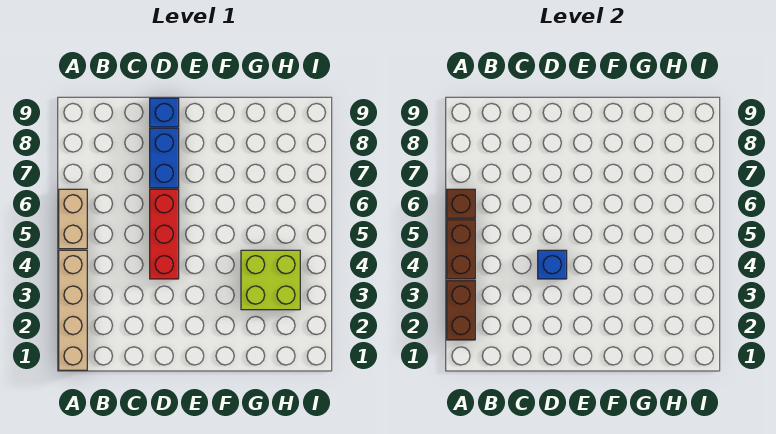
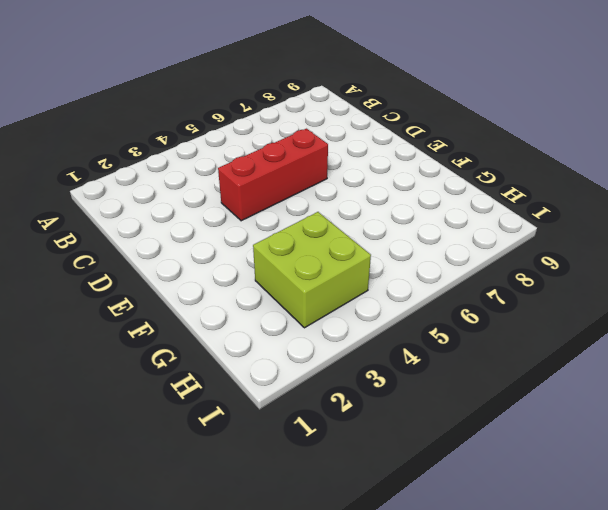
none -> tan 1x4 brick [59,250,87,370]
none -> tan 1x2 brick [59,189,87,249]

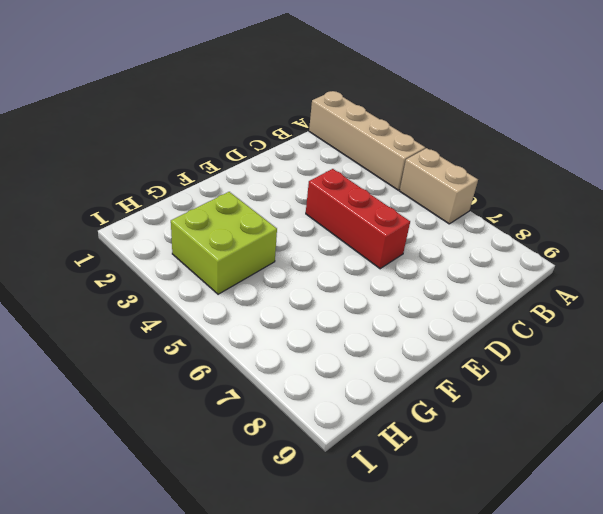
none -> blue 1x2 brick [150,128,179,188]
none -> blue 1x1 brick [150,98,179,127]

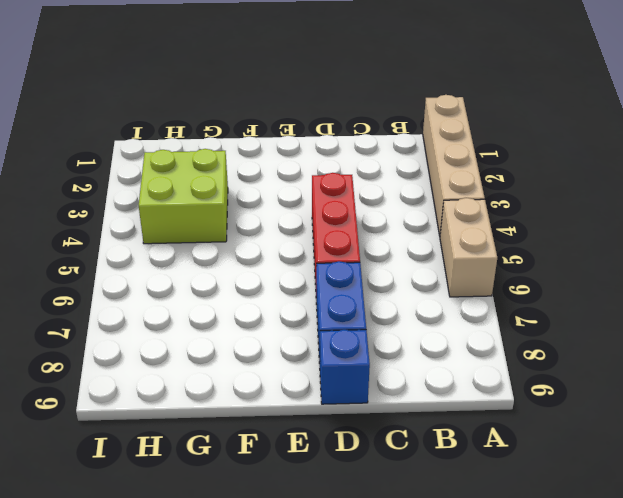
none -> brown 1x2 brick [447,281,475,340]
none -> brown 1x2 brick [447,220,475,279]

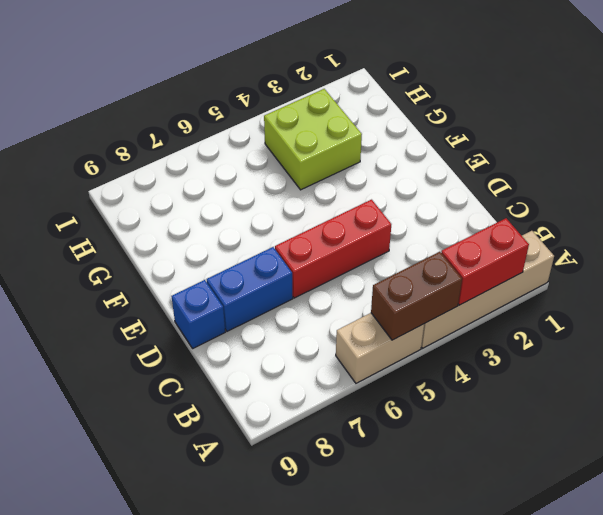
red 1x2 brick [441,218,529,305] -> brown 1x2 brick [447,281,475,340]
none -> brown 1x1 brick [447,189,475,218]
none -> blue 1x1 brick [538,250,567,279]

